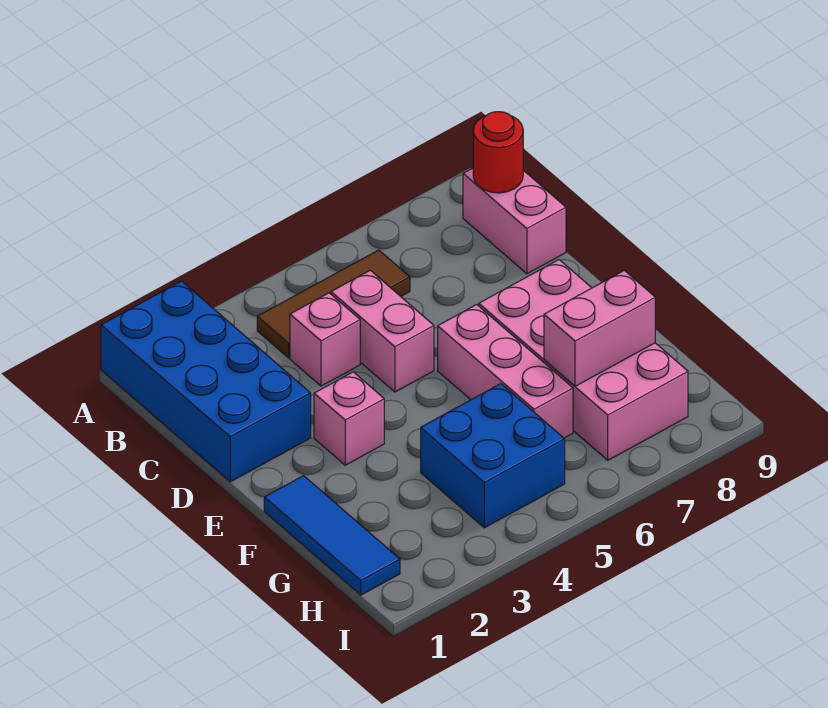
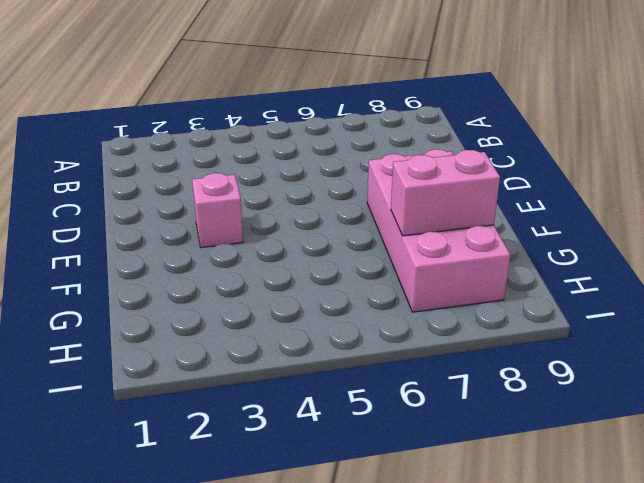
none -> blue 2x4 brick [101,281,311,482]
none -> brown 1x3 tile [257,250,410,358]
none -> pink 1x2 brick [463,168,566,274]

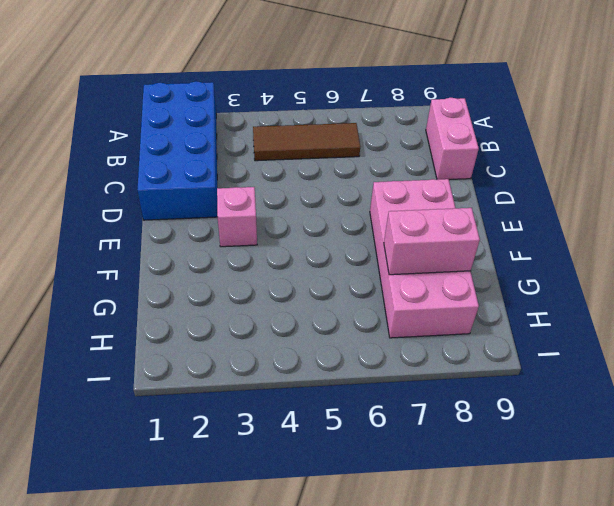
none -> pink 1x1 brick [290,293,360,386]
none -> pink 1x2 brick [331,270,434,392]
none -> pink 1x3 brick [438,305,573,438]

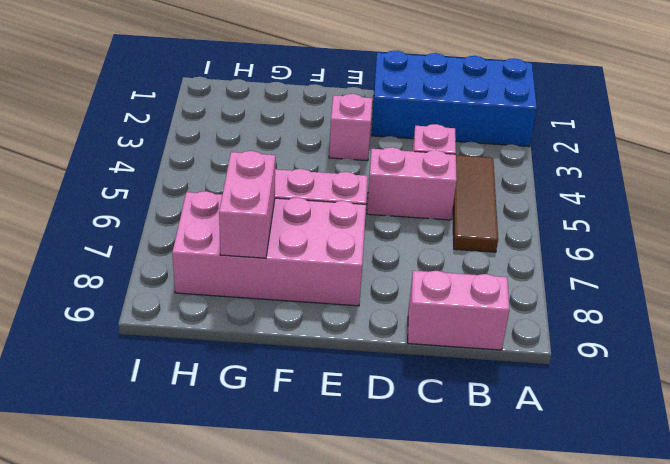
none -> blue 1x3 tile [264,476,400,595]
none -> blue 2x2 brick [421,384,565,528]
none -> red 1x1 round brick [473,112,523,193]

